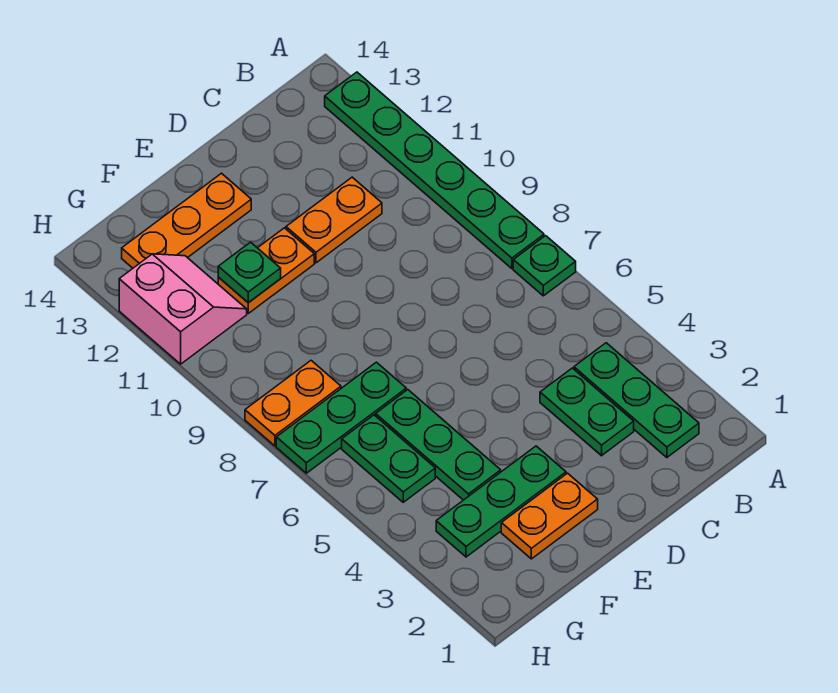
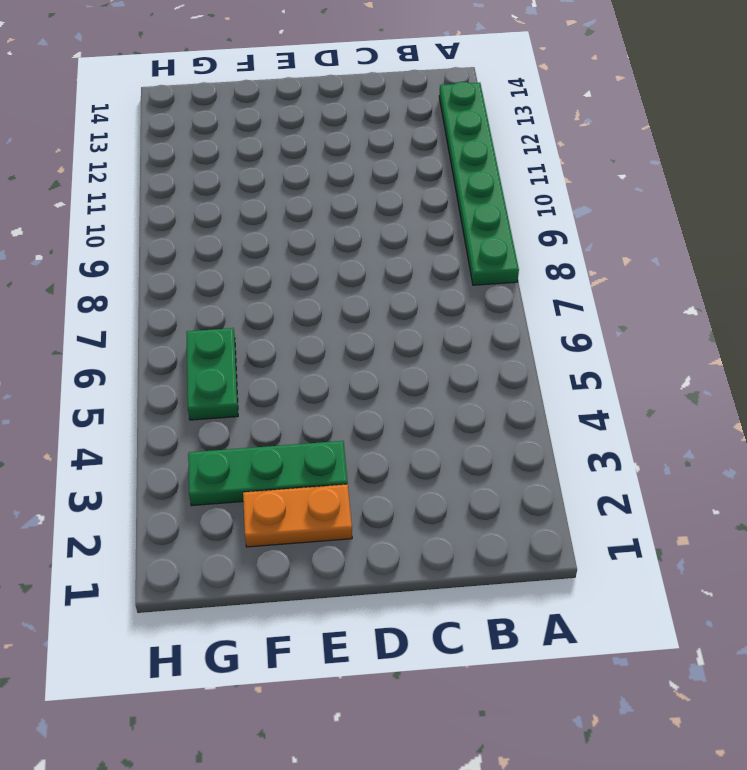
none -> green 1x1 plate [513,236,576,296]
none -> green 1x3 plate [574,343,699,458]
none -> green 1x2 plate [540,368,634,456]

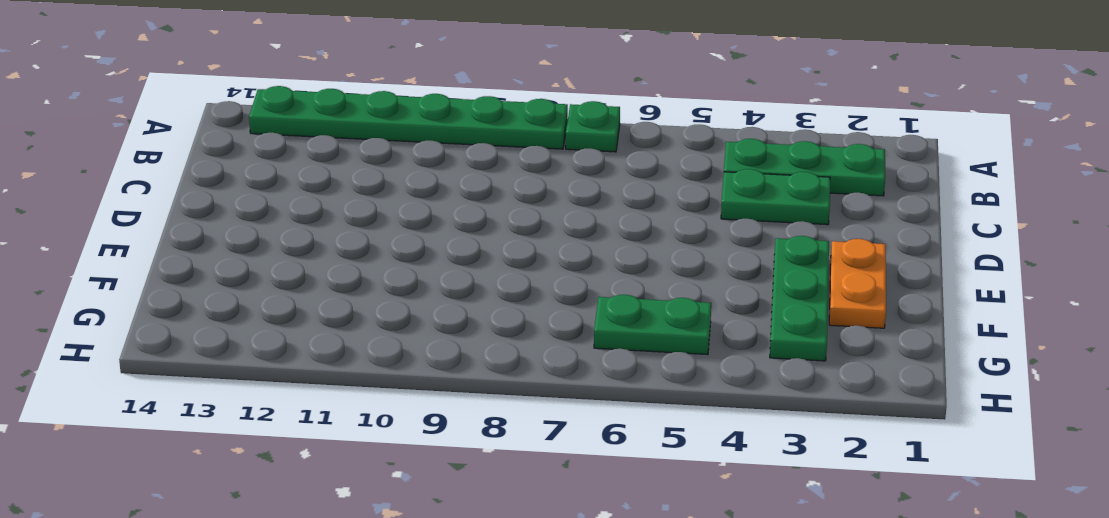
none -> orange 1x2 plate [286,177,382,263]
none -> orange 1x2 plate [218,228,314,313]
none -> orange 1x3 plate [122,173,251,268]

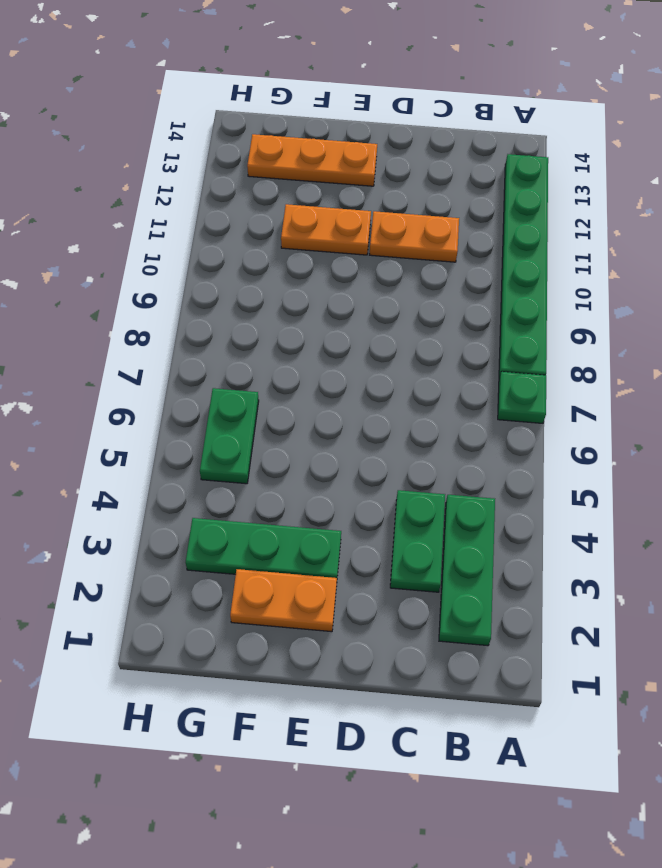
none -> green 1x3 plate [376,390,501,500]
none -> green 1x3 plate [276,362,406,473]
none -> orange 1x2 plate [245,361,341,446]

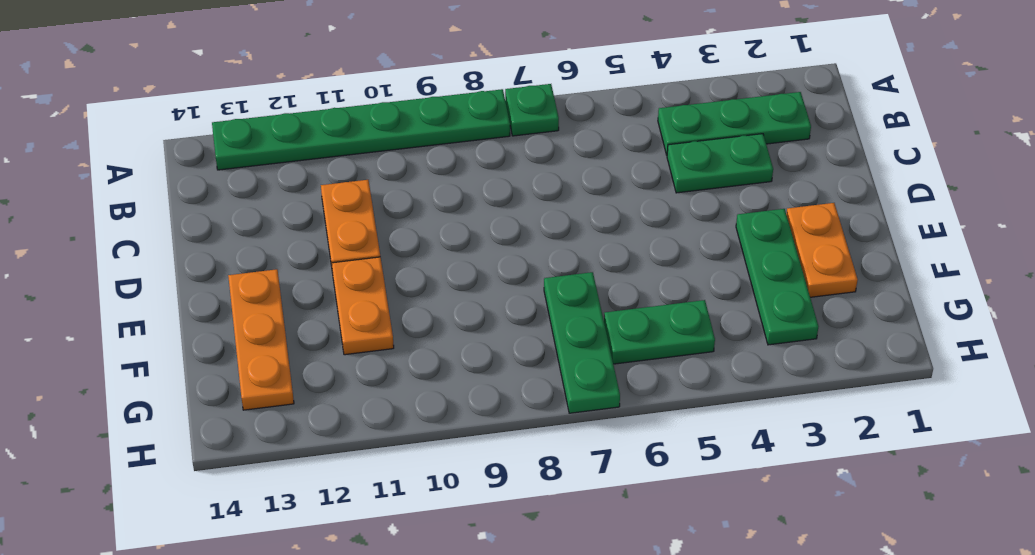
none -> green 1x3 plate [376,390,501,500]
none -> orange 1x2 plate [245,361,341,446]
none -> pink 2x2 slope [119,254,247,364]

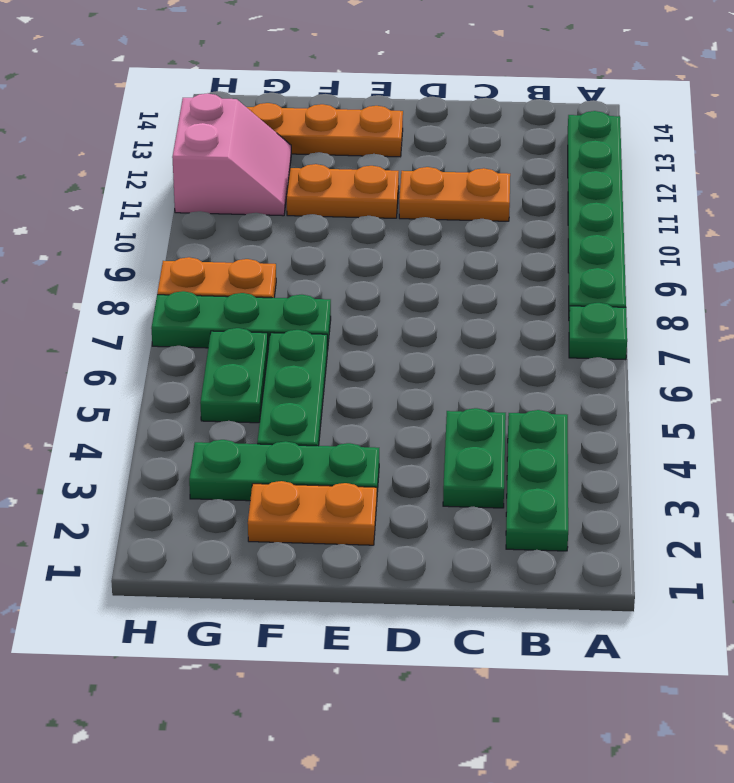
none -> green 1x1 plate [218,242,281,303]

